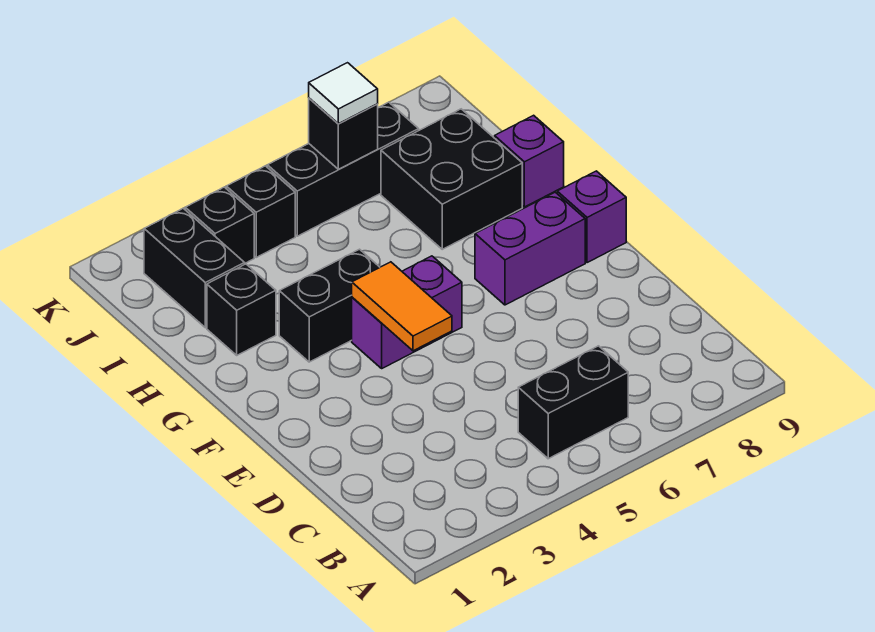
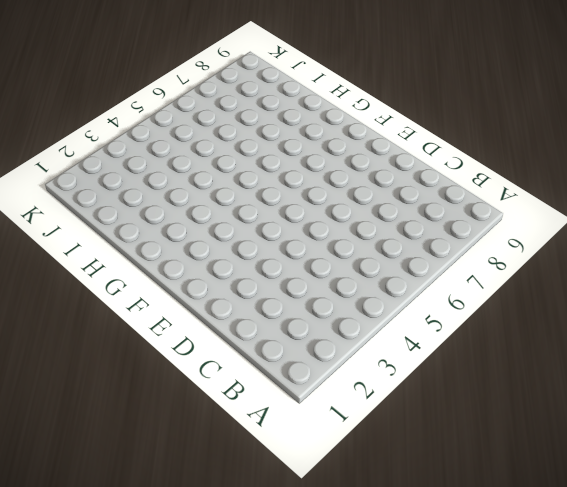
none -> black 1x2 brick [518,346,628,459]
none -> purple 1x2 brick [352,256,462,368]
none -> purple 1x2 brick [475,192,585,305]

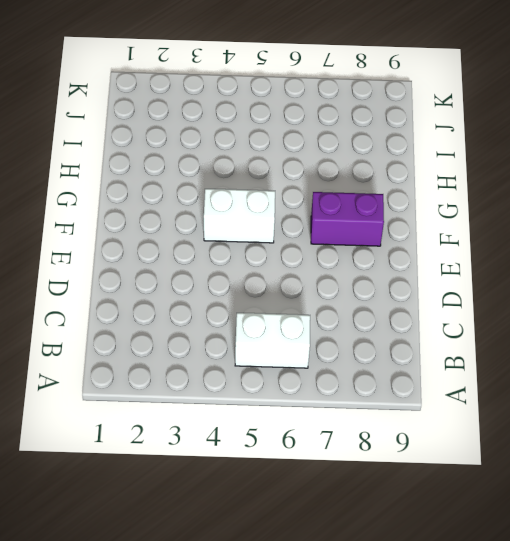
white 1x2 brick [235,313,310,368] -> black 1x2 brick [518,346,628,459]
white 1x2 brick [204,189,275,243] -> purple 1x2 brick [352,256,462,368]
none -> purple 1x1 brick [557,171,626,263]
none -> black 1x2 brick [279,249,380,362]
none -> black 1x1 brick [207,264,276,355]

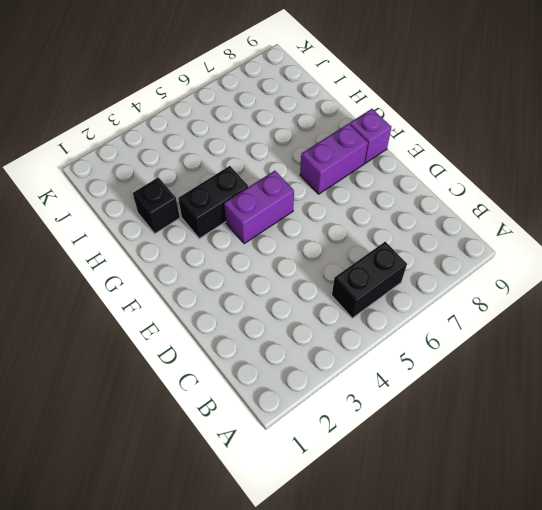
none -> black 2x2 brick [381,109,522,249]
none -> purple 1x1 brick [495,115,564,207]
none -> black 1x2 brick [144,208,245,328]

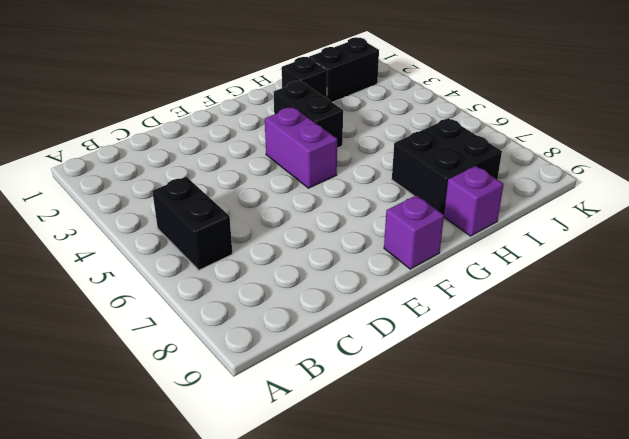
none -> purple 1x2 brick [475,192,585,305]
none -> black 1x1 brick [185,187,254,263]
none -> black 1x1 brick [226,166,295,257]

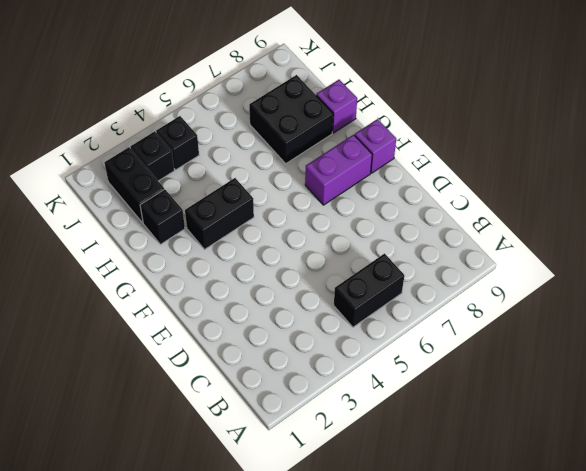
none -> purple 1x2 brick [352,256,462,368]
none -> black 1x3 brick [267,102,419,236]
none -> orange 1x2 tile [352,262,452,351]

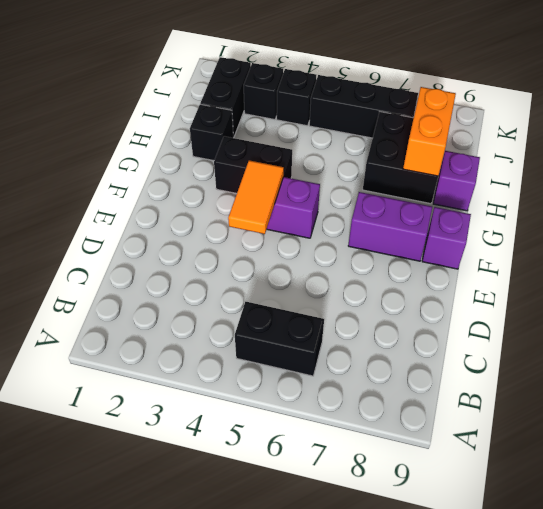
orange 1x2 brick [403,87,456,176] -> none
none -> black 1x1 brick [309,98,378,169]
none -> white 1x1 tile [309,63,378,124]

